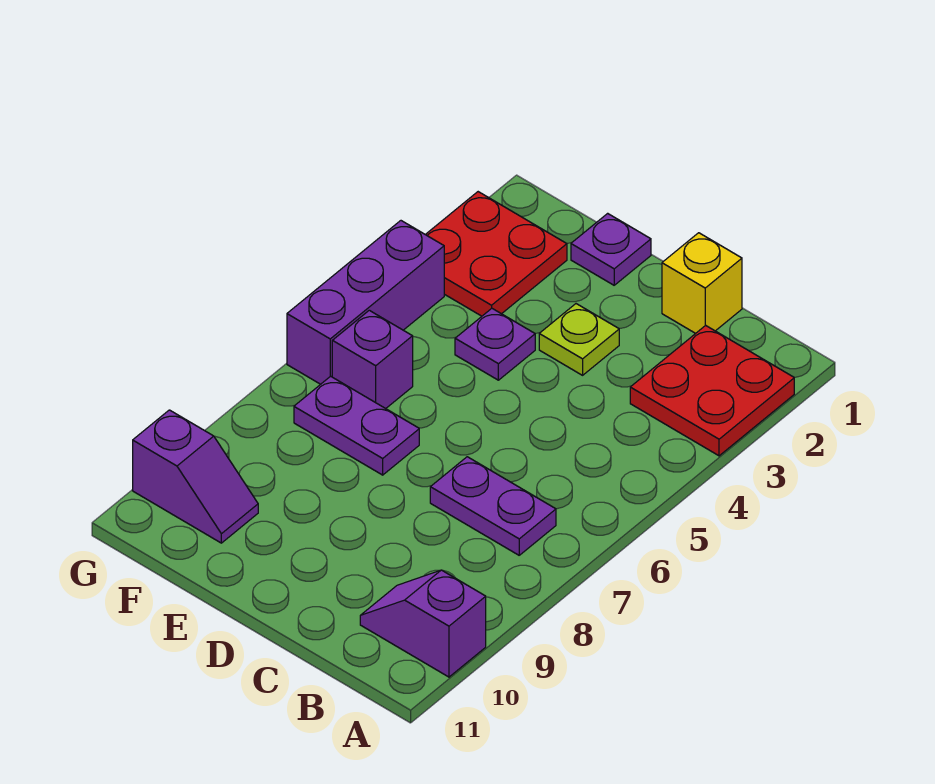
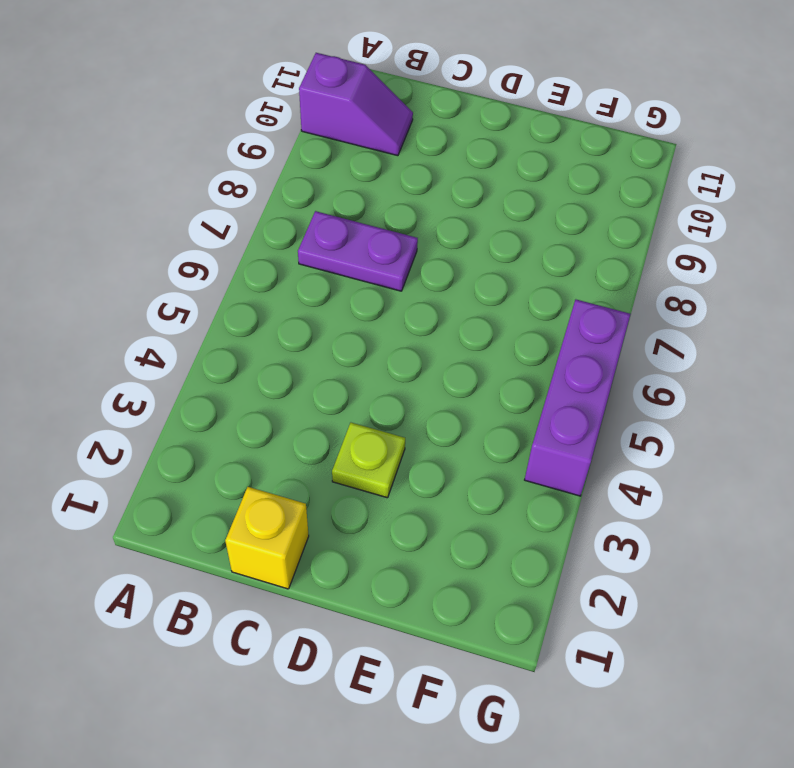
none -> red 2x2 plate [630,325,794,456]
none -> purple 1x1 plate [571,213,651,285]
none -> purple 1x1 plate [455,309,535,380]

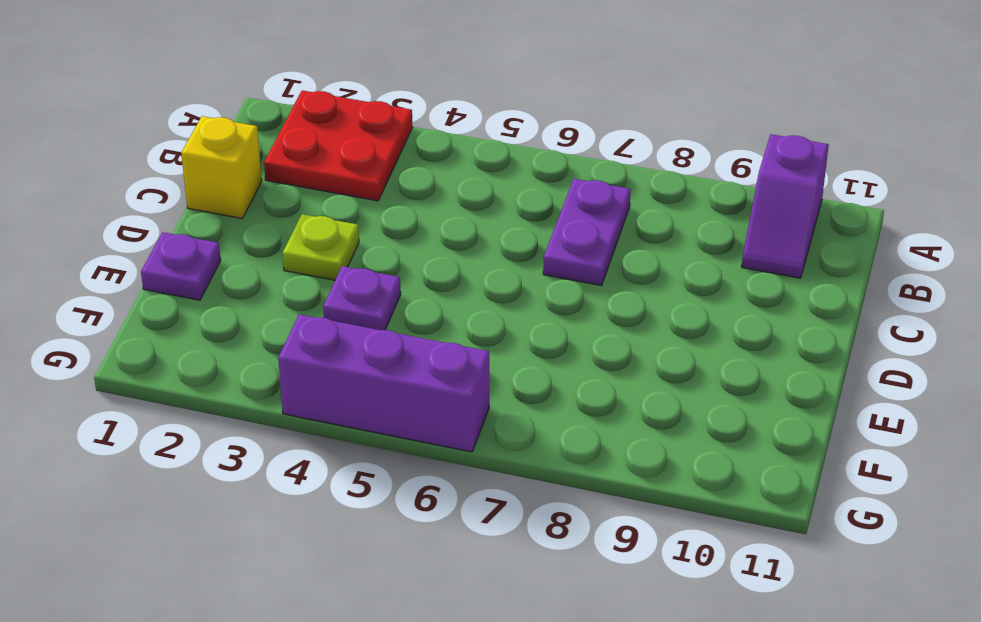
none -> purple 1x2 plate [294,376,419,475]
none -> red 2x2 plate [425,192,567,316]
none -> purple 1x1 brick [332,310,413,409]

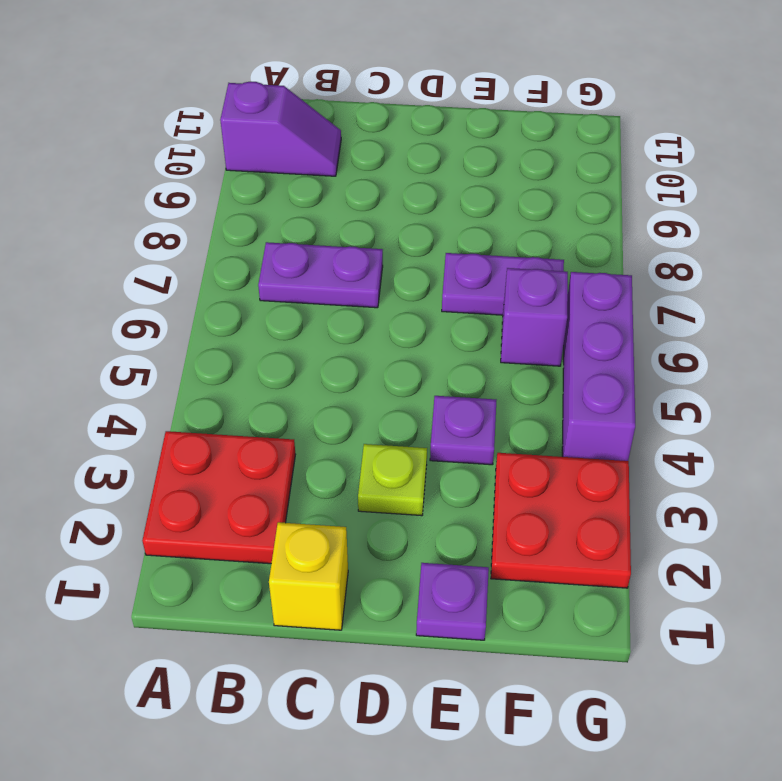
none -> purple 1x2 slope [133,410,258,543]

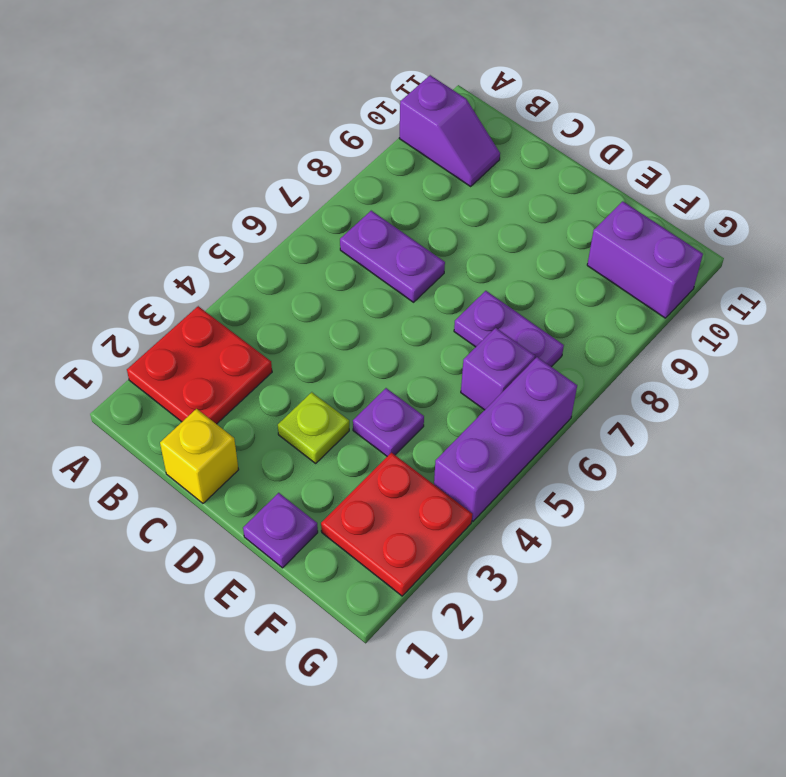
purple 1x2 brick [587,201,703,318] -> purple 1x2 slope [133,410,258,543]

